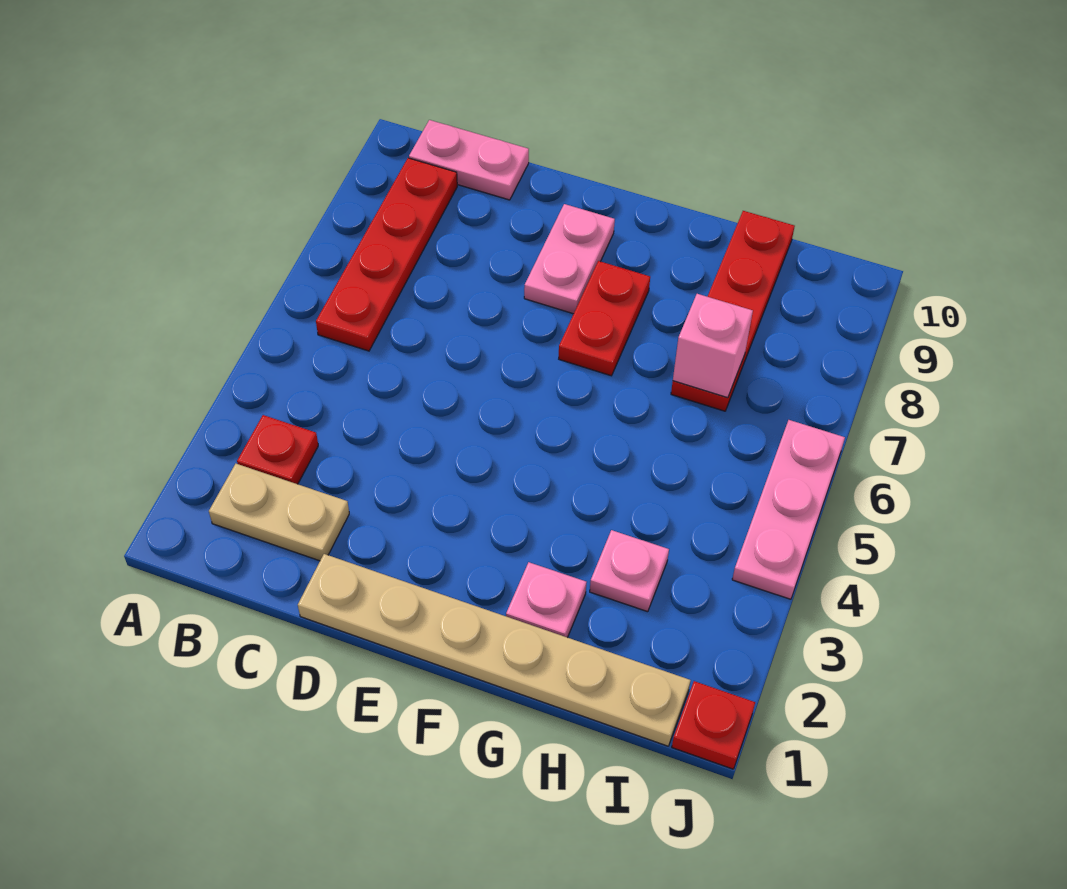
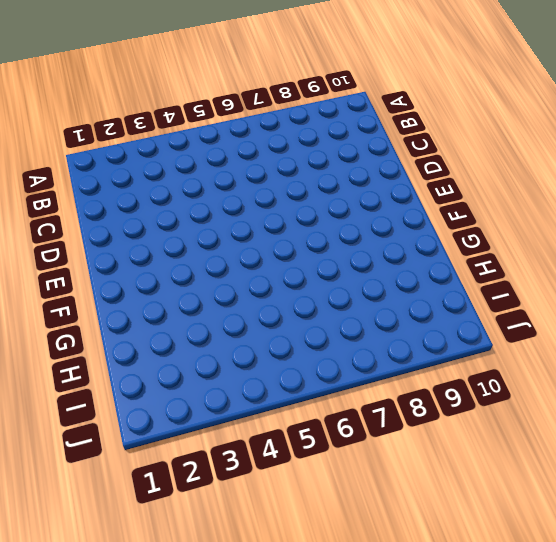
none -> tan 1x2 plate [209,464,349,561]
none -> red 1x1 plate [237,415,318,484]
none -> red 1x4 plate [316,158,457,351]

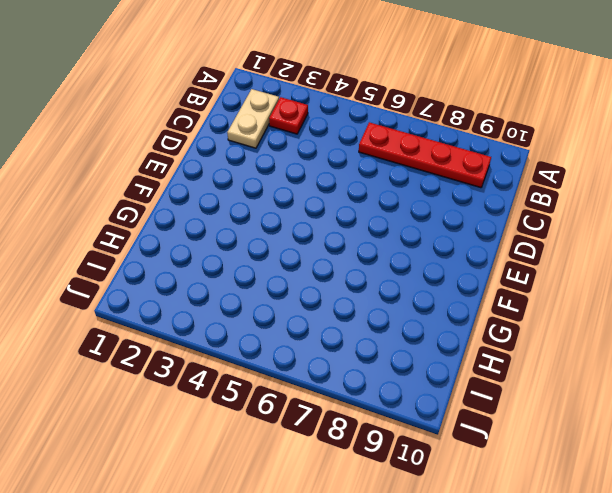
none -> pink 1x2 plate [409,120,529,200]
none -> tan 1x6 plate [298,554,691,746]
none -> pink 1x2 plate [524,204,615,314]

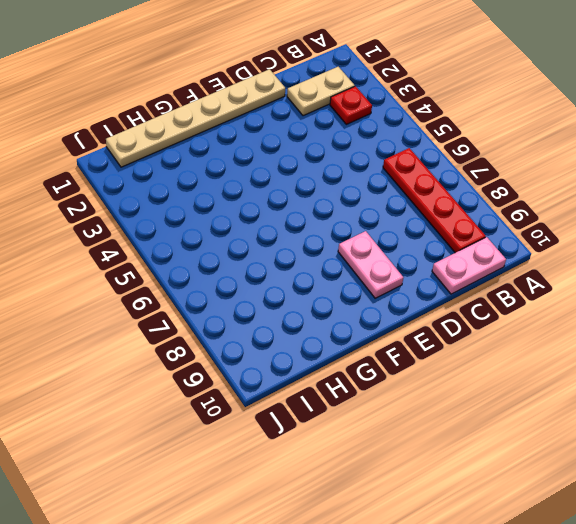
none -> red 1x2 plate [559,261,650,376]
none -> pink 1x1 plate [506,562,586,637]
none -> pink 1x1 plate [590,530,669,612]

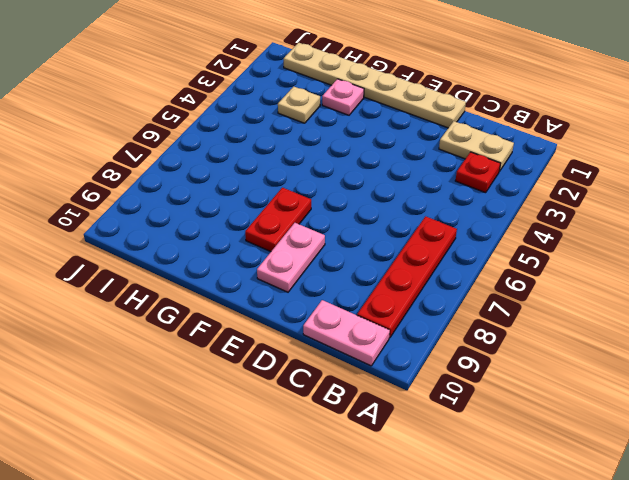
tan 1x1 plate [278,87,320,123] -> pink 1x1 plate [590,530,669,612]
none -> red 1x4 plate [671,211,795,411]
none -> red 1x1 plate [672,681,755,769]
none -> pink 1x3 plate [732,420,845,599]

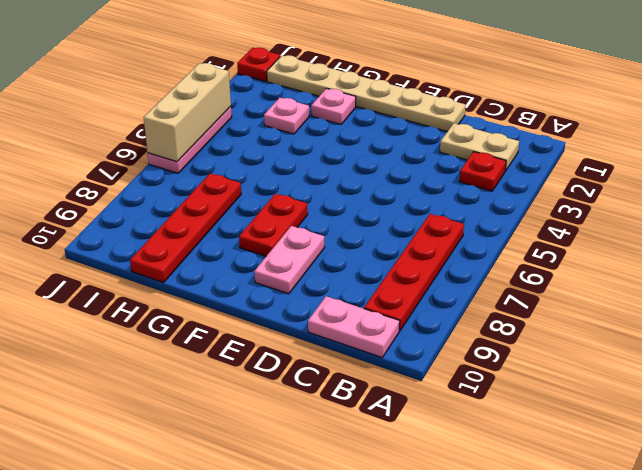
tan 1x3 brick [144,63,231,162] -> none
none -> pink 1x1 brick [673,294,753,398]

